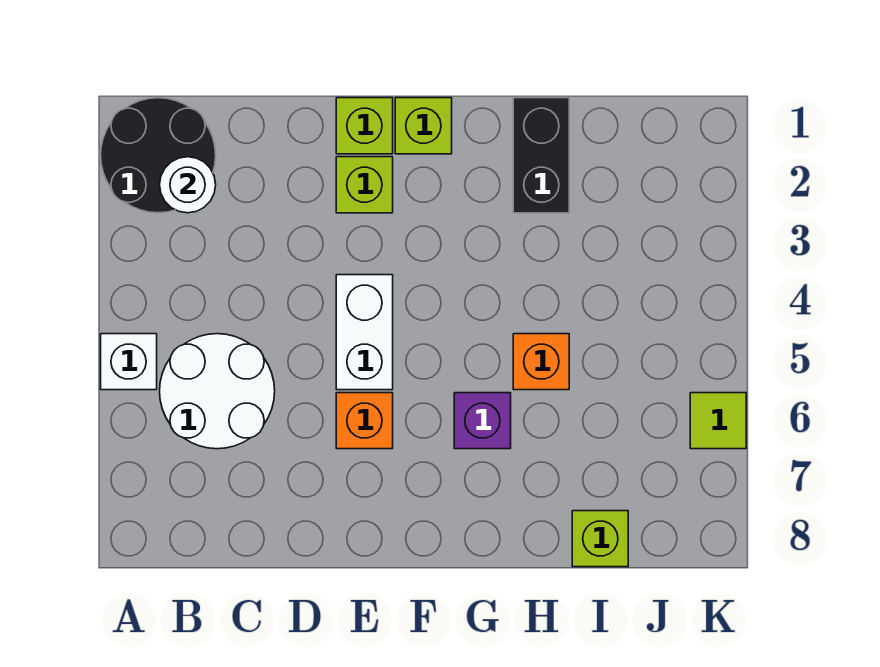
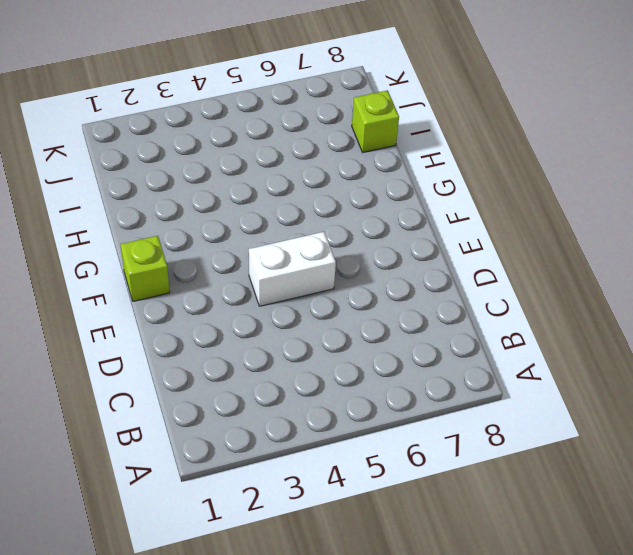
none -> black 2x2 round brick [101,98,216,213]
none -> white 1x1 brick [101,334,157,390]
none -> white 2x2 round brick [160,334,275,449]

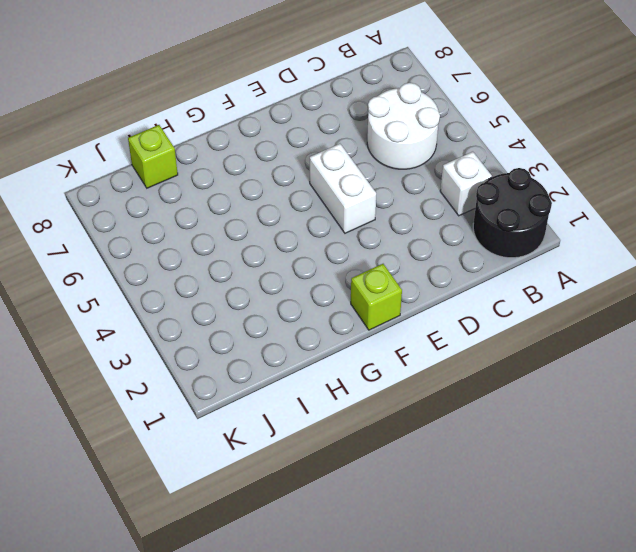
white 1x1 brick [440,152,492,216] -> white 1x1 brick moved to [101,334,157,390]
none -> lime 1x1 brick [336,98,393,154]
none -> lime 1x1 brick [336,157,393,213]
none -> orange 1x1 brick [336,393,393,449]

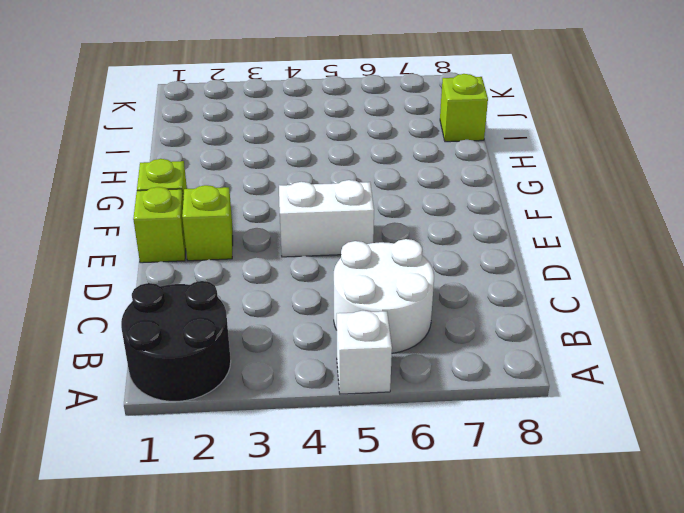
none -> orange 1x1 brick [336,393,393,449]
none -> purple 1x1 brick [454,393,511,449]
none -> black 1x2 brick [513,98,569,213]

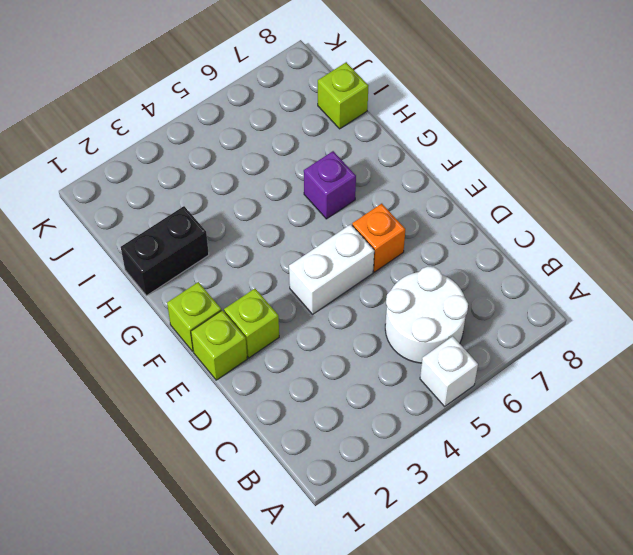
none -> black 2x2 round brick [101,98,216,213]
none -> orange 1x1 brick [513,334,569,390]
none -> lime 1x1 tile [690,393,746,449]

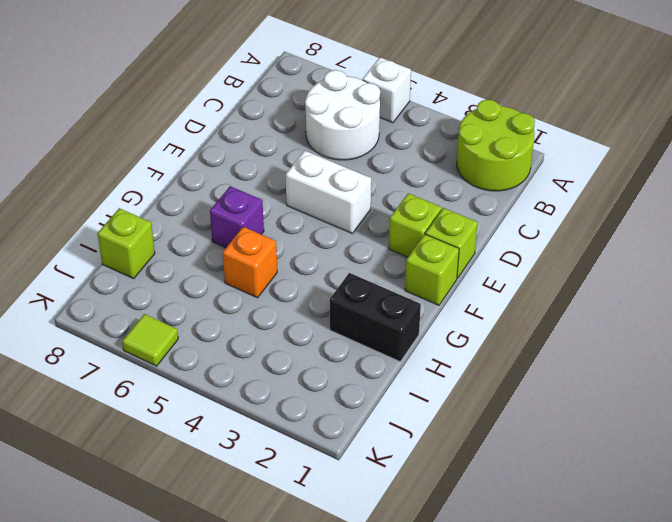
lime 2x2 round brick [457,100,535,191] -> black 2x2 round brick [101,98,216,213]
none -> orange 1x1 brick [336,393,393,449]
none -> white 1x1 round brick [160,157,216,213]

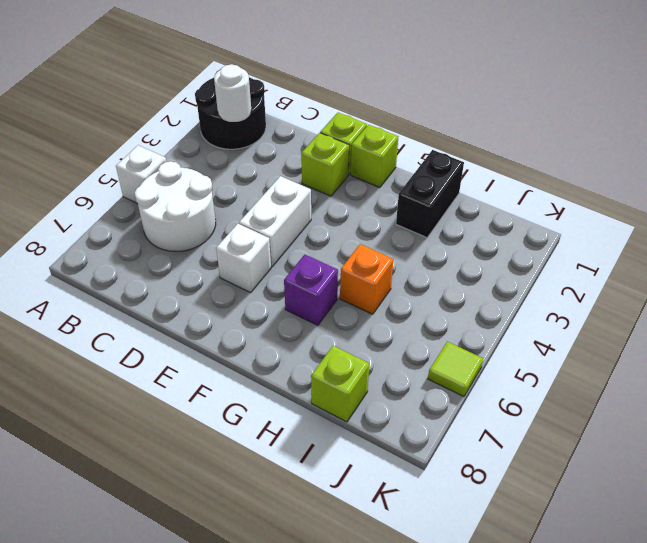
white 1x1 brick [216,224,271,293] -> orange 1x1 brick [336,393,393,449]

